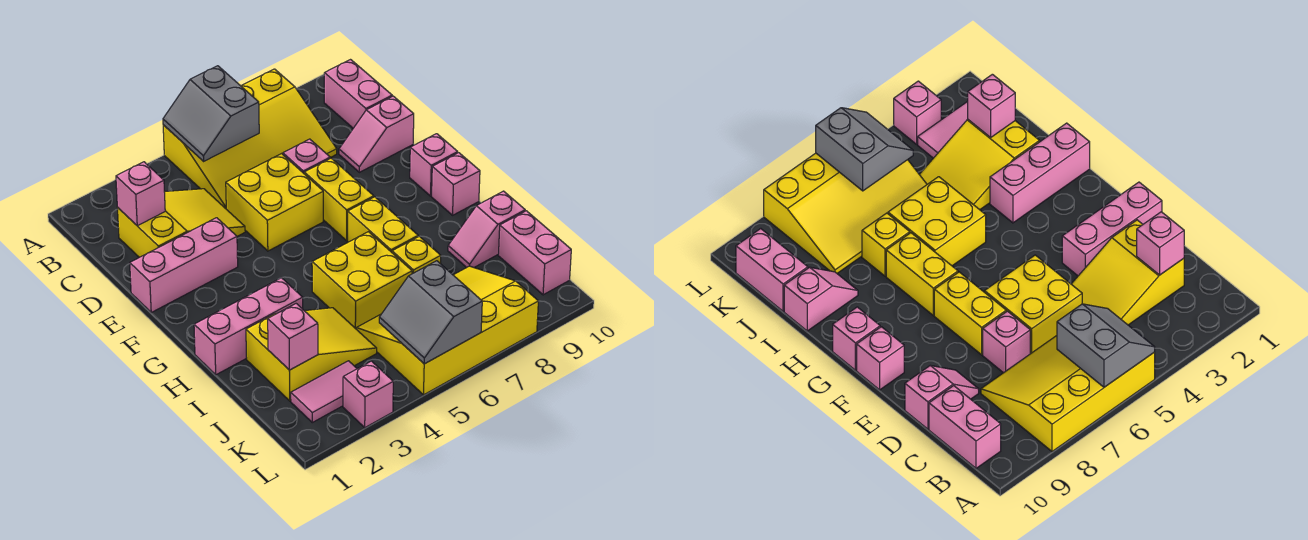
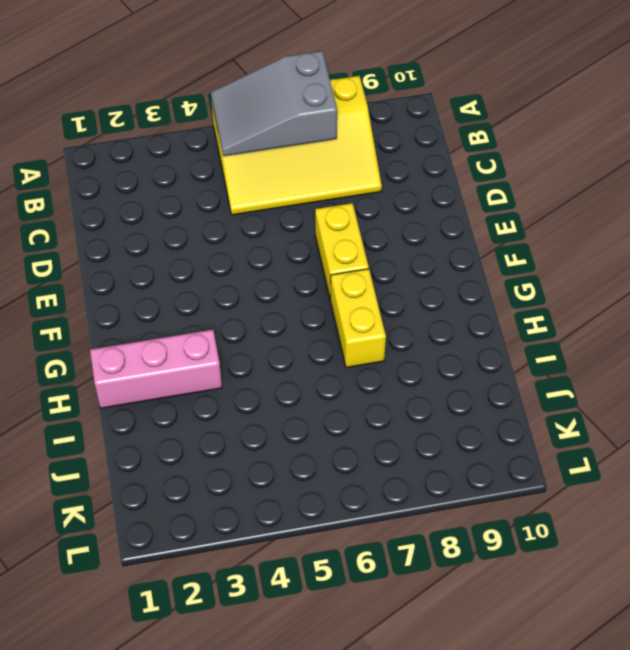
grey 2x3 slope [211,51,337,156] -> grey 2x2 slope [163,66,259,161]
none -> pink 1x2 brick [324,60,392,128]
none -> yellow 2x3 slope [118,189,245,257]
none -> yellow 2x2 brick [226,154,323,251]

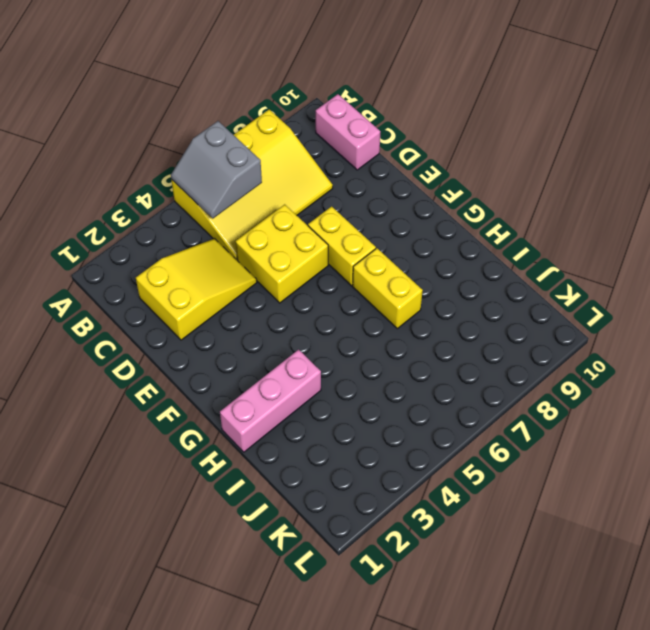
none -> pink 1x1 brick [283,139,330,173]
none -> pink 1x2 slope [339,96,414,172]
none -> pink 1x3 brick [130,218,238,312]

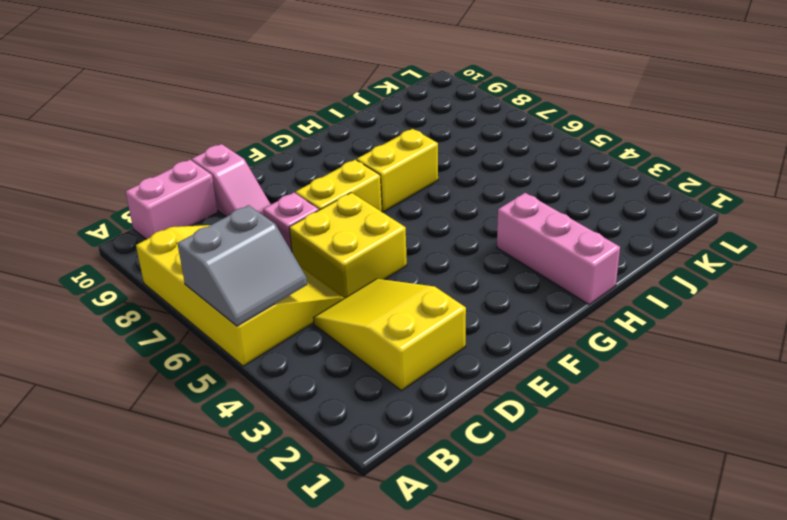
none -> pink 1x3 brick [130,218,238,312]
none -> pink 1x1 brick [410,134,458,196]
none -> pink 1x1 brick [432,153,480,215]

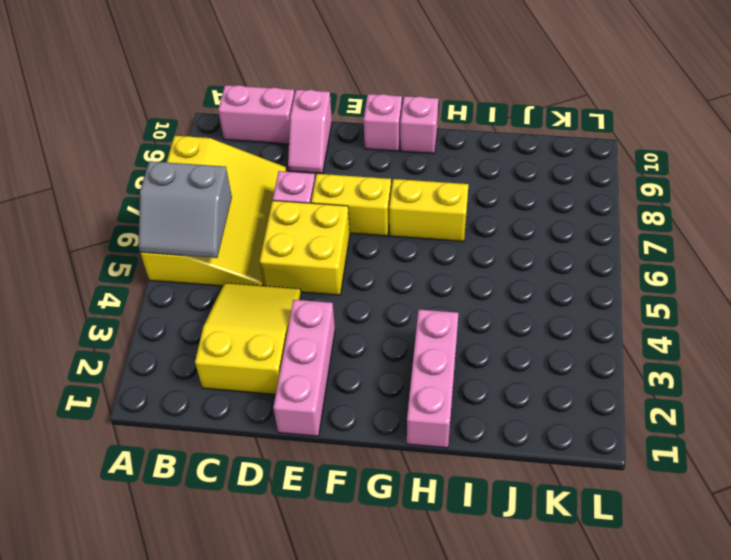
none -> yellow 2x2 brick [312,232,412,329]
none -> yellow 2x3 slope [246,308,377,401]
none -> yellow 1x1 brick [392,236,441,274]

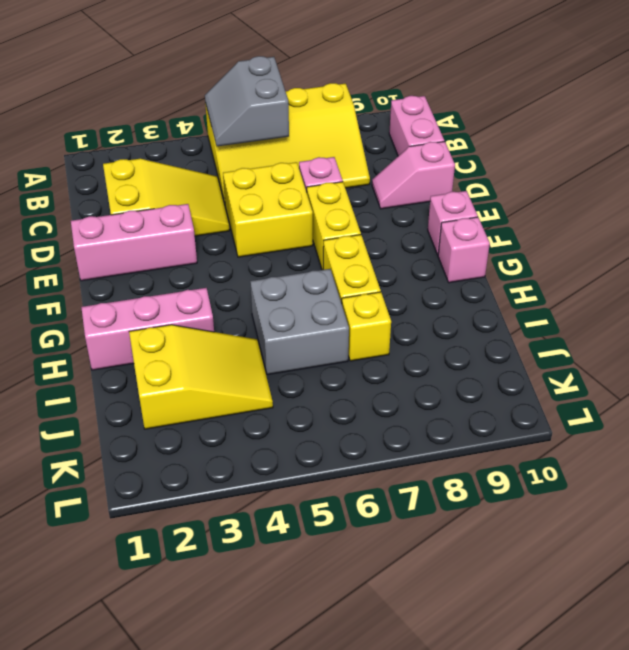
grey 2x2 brick [250,269,349,375] -> yellow 2x2 brick [312,232,412,329]
none -> pink 1x2 slope [448,191,525,268]
none -> yellow 3x4 slope [357,266,538,395]
none -> pink 1x2 brick [498,211,571,295]

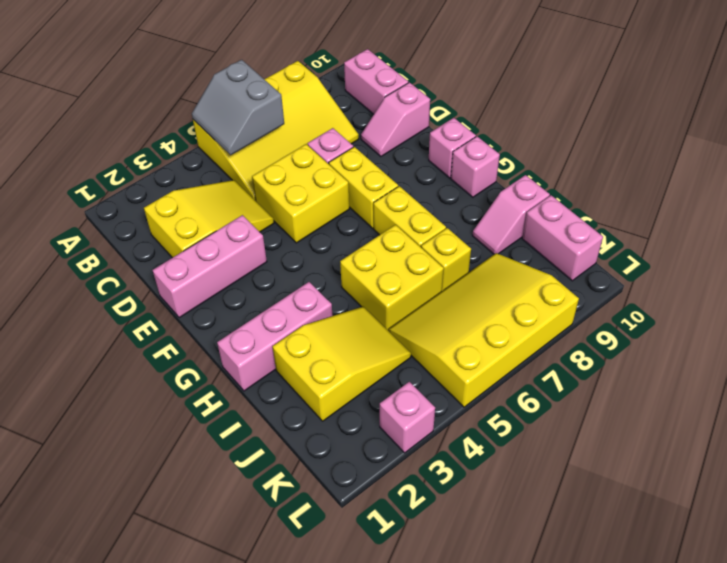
none -> pink 1x2 tile [291,361,357,422]
none -> pink 1x1 brick [116,162,165,226]
none -> pink 1x1 brick [268,304,318,370]

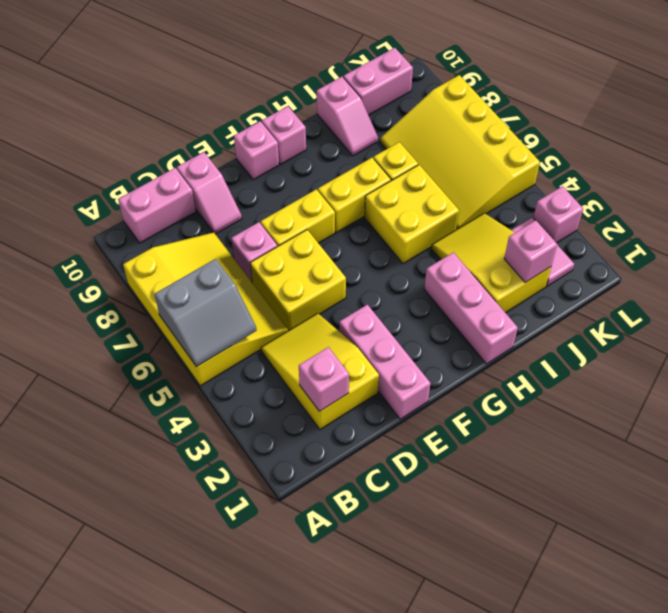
none -> grey 2x2 slope [379,261,482,364]

